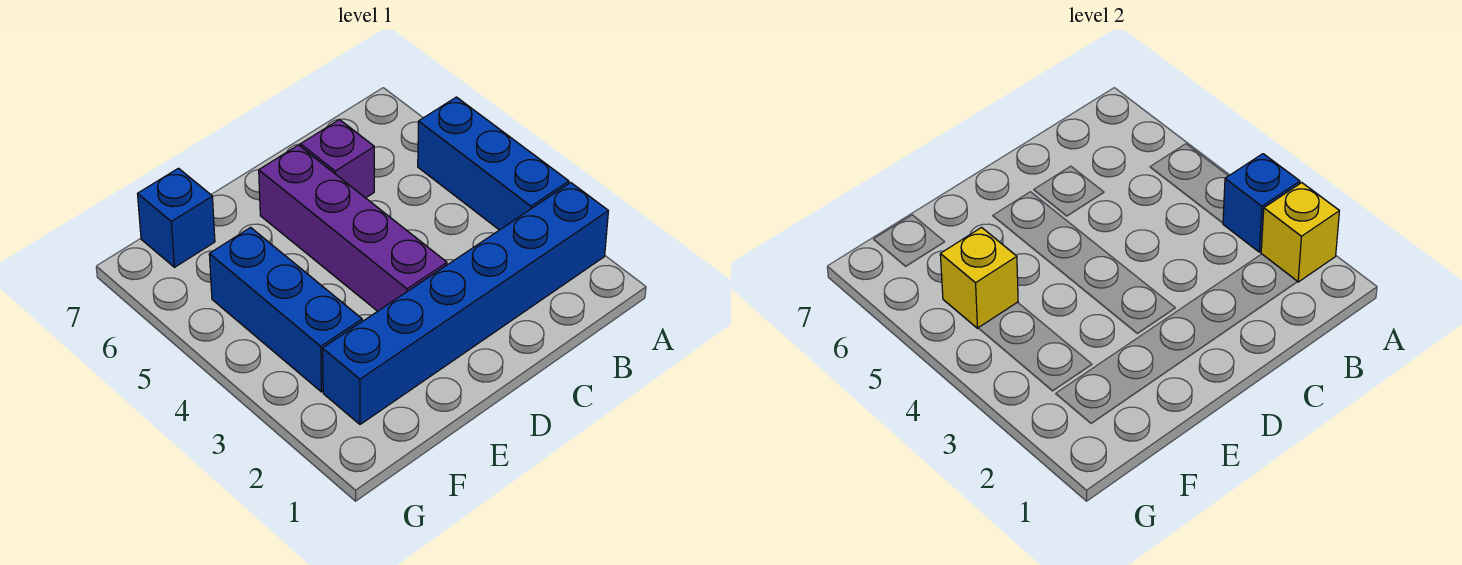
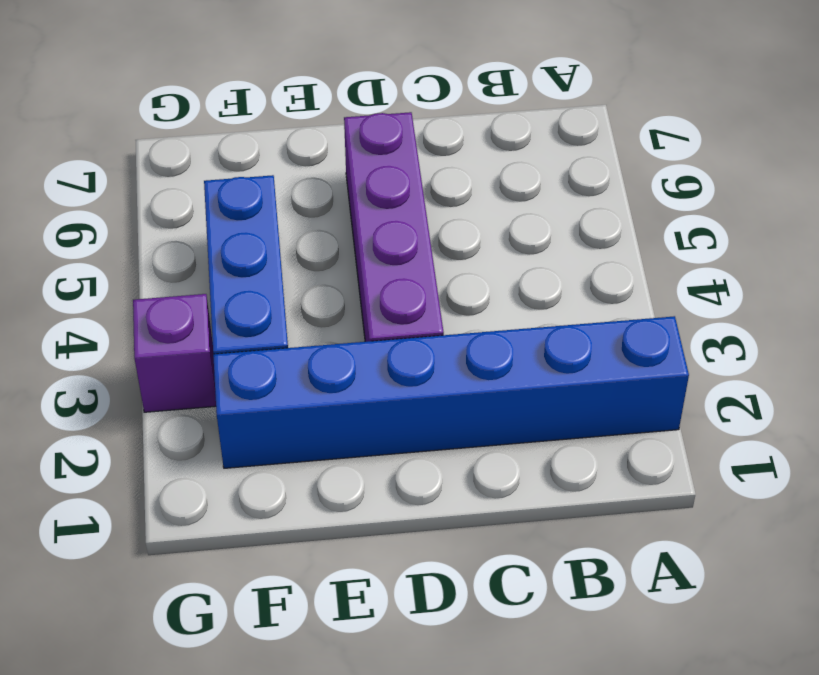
purple 1x1 brick [133,294,216,412] -> purple 1x1 brick moved to [300,119,374,198]
none -> blue 1x3 brick [418,97,569,230]
none -> blue 1x1 brick [138,168,215,267]

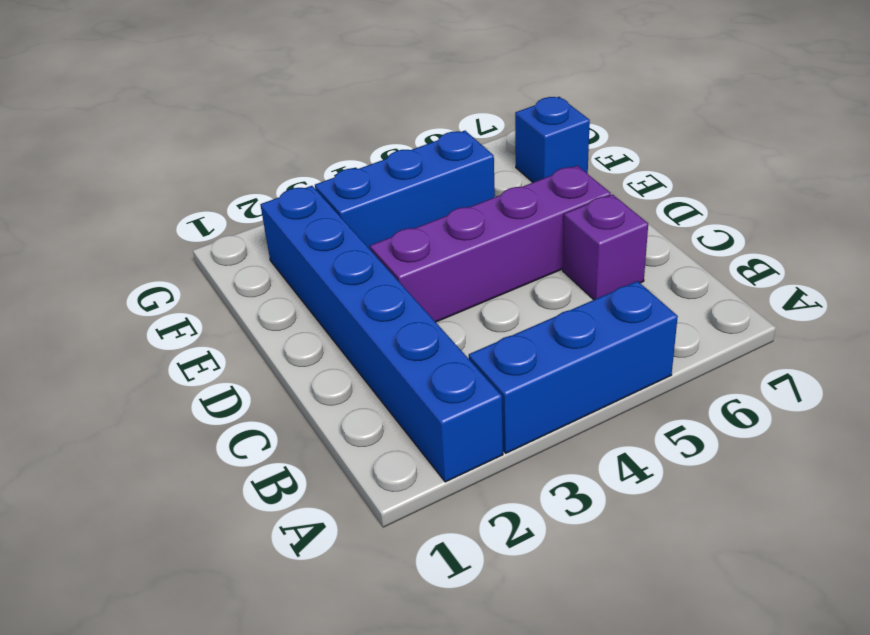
none -> yellow 1x1 brick [1261,183,1339,282]
none -> blue 1x1 brick [1223,154,1300,252]

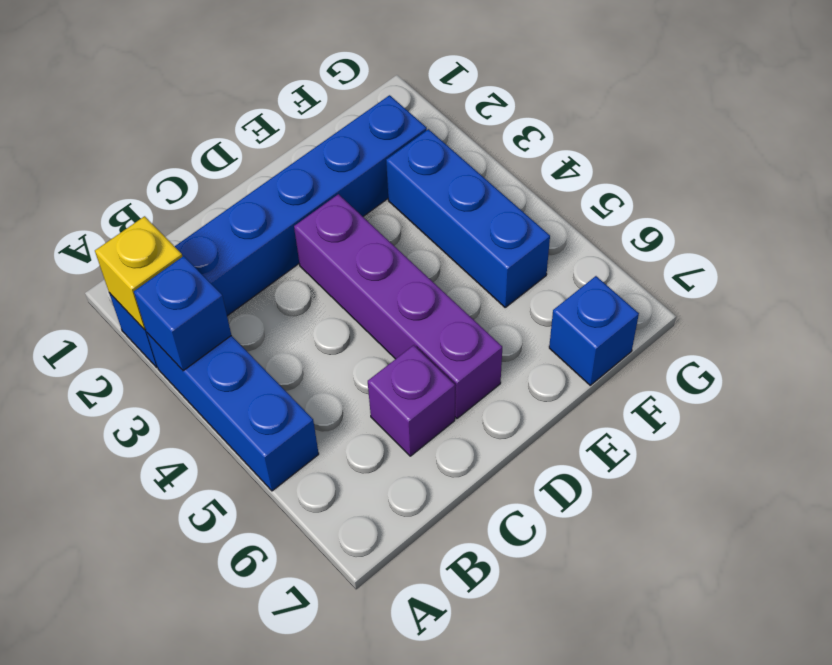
none -> yellow 1x1 brick [940,228,1018,328]

